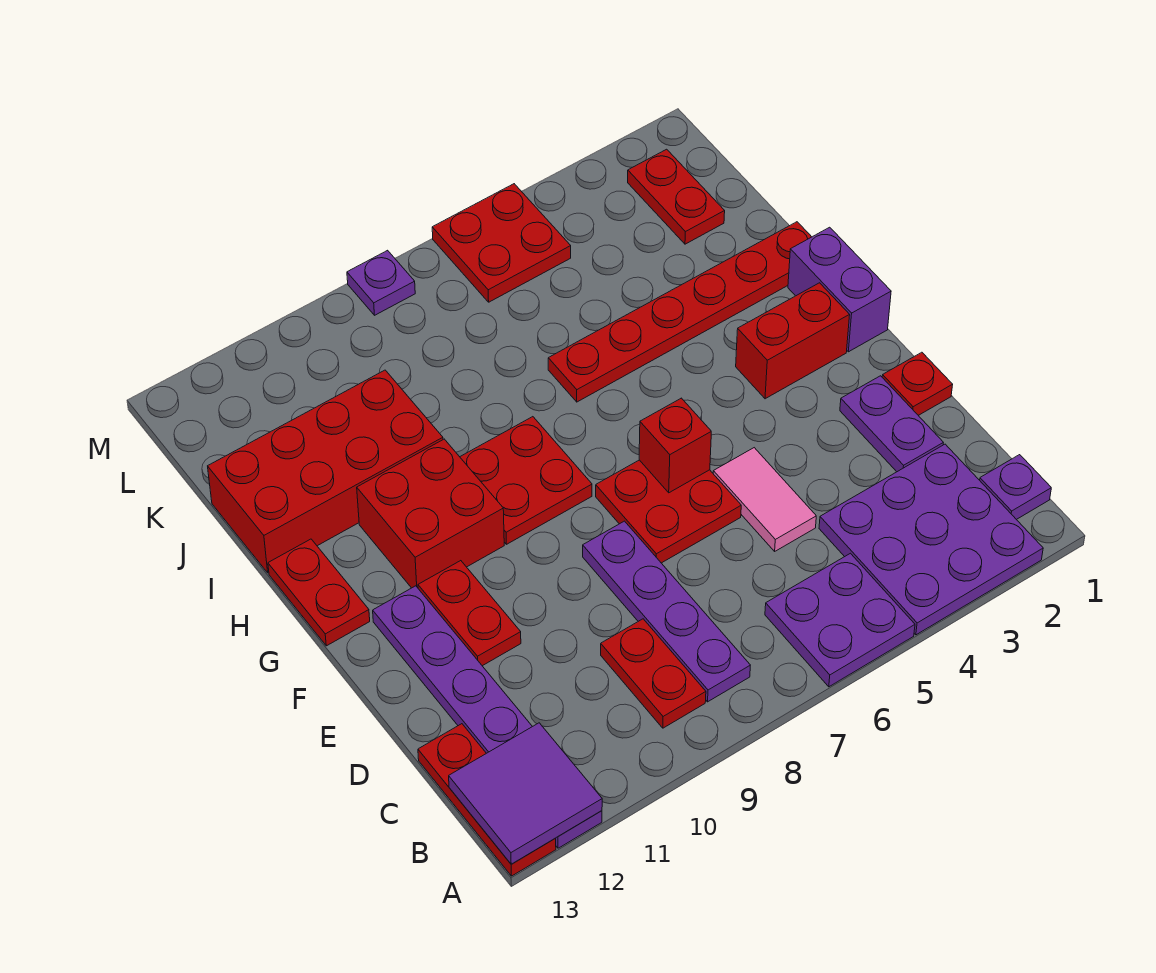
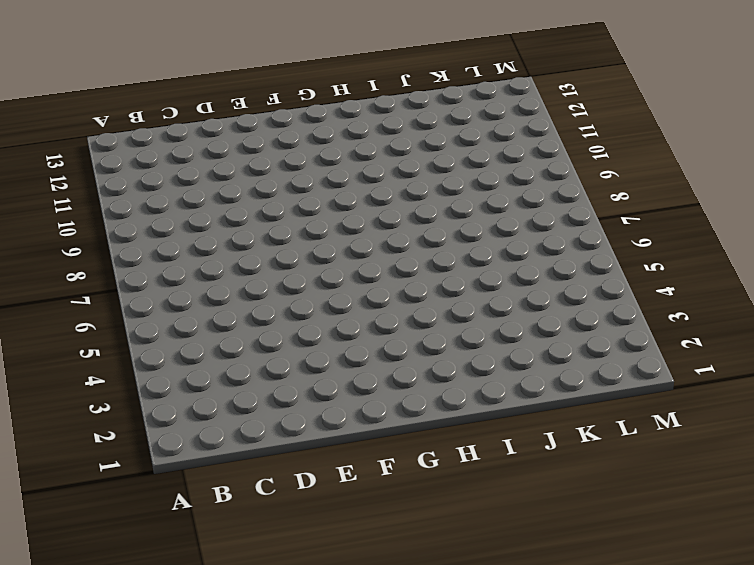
none -> purple 3x3 plate [819,444,1043,635]
none -> purple 2x2 plate [765,553,915,687]
none -> purple 1x6 plate [373,586,602,848]

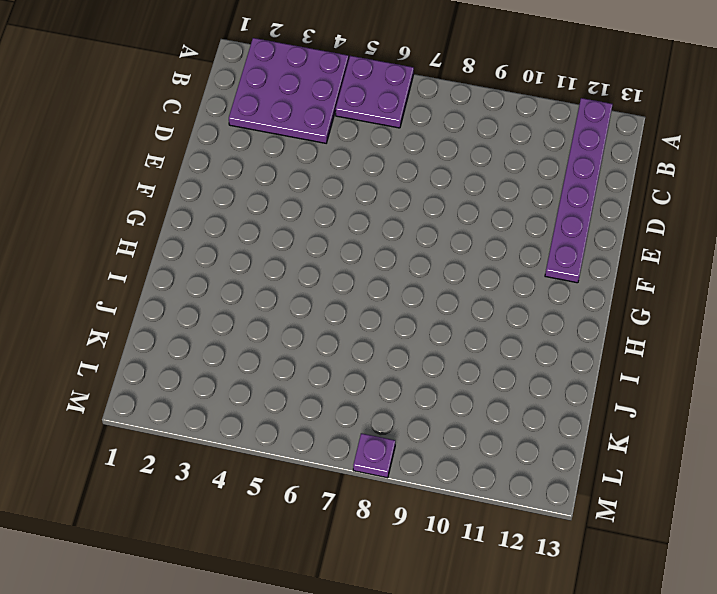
none -> red 1x3 plate [418,724,556,876]
none -> purple 1x1 plate [980,455,1051,520]
none -> purple 1x4 plate [583,521,750,702]

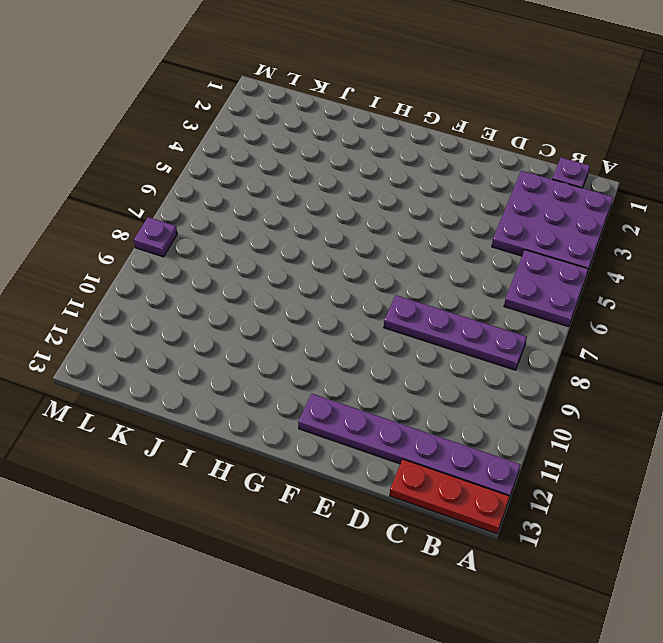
none -> red 1x2 plate [601,619,706,728]
none -> purple 1x2 plate [840,376,943,472]
none -> pink 1x2 tile [713,448,816,551]

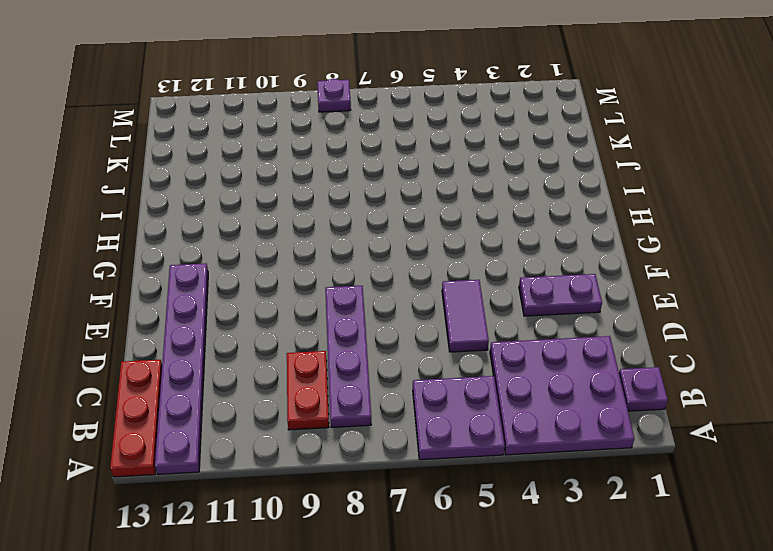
purple 1x2 tile [442,280,489,352] -> pink 1x2 tile [713,448,816,551]
purple 1x2 plate [519,274,602,316] -> purple 1x2 plate turned to [840,376,943,472]
none -> red 1x1 plate [882,352,953,415]
none -> red 2x2 plate [596,460,741,563]
none -> red 1x2 plate [418,561,521,666]

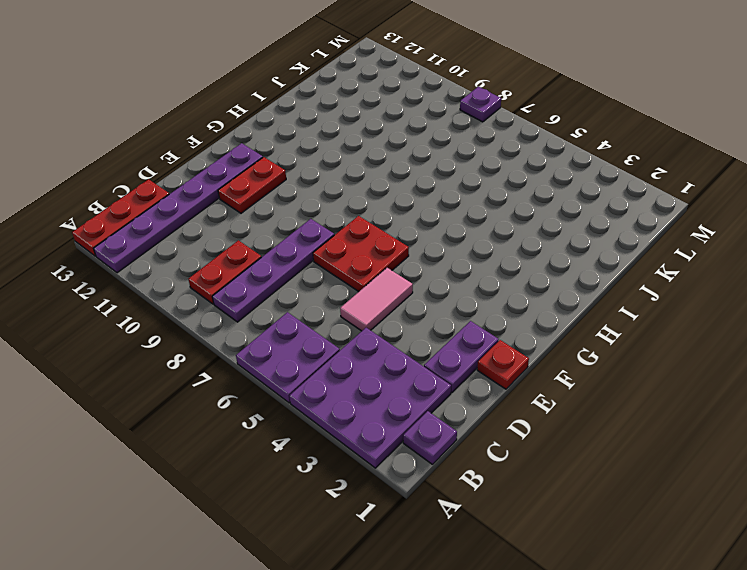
none -> purple 1x2 brick [788,227,891,352]
none -> red 1x2 brick [736,283,850,399]
none -> red 2x2 plate [460,417,592,544]

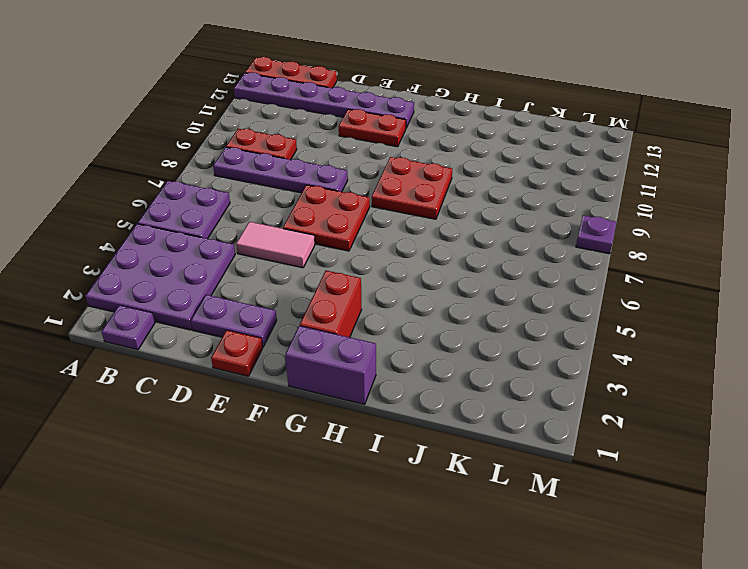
none -> red 2x2 brick [357,439,504,588]
none -> red 1x2 plate [268,539,370,646]
none -> red 1x6 plate [548,222,811,402]

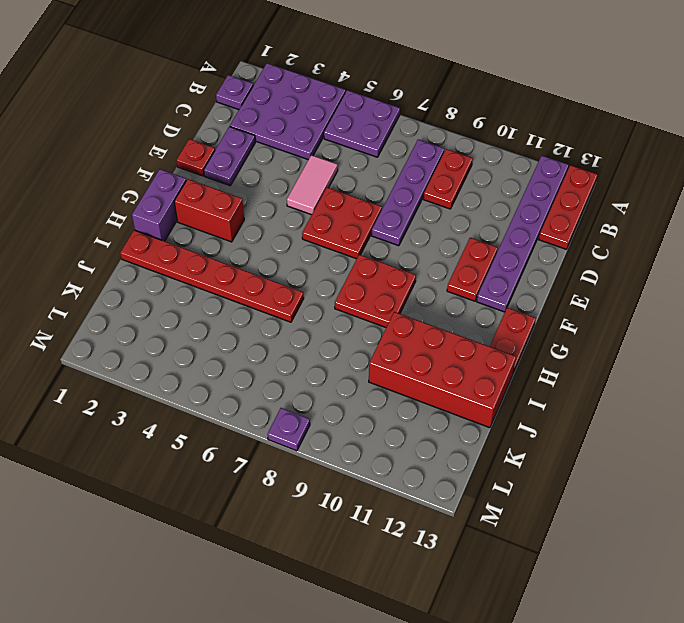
none -> red 2x2 brick [357,439,504,588]
none -> red 1x2 plate [628,149,725,244]
none -> red 2x2 plate [432,184,571,302]

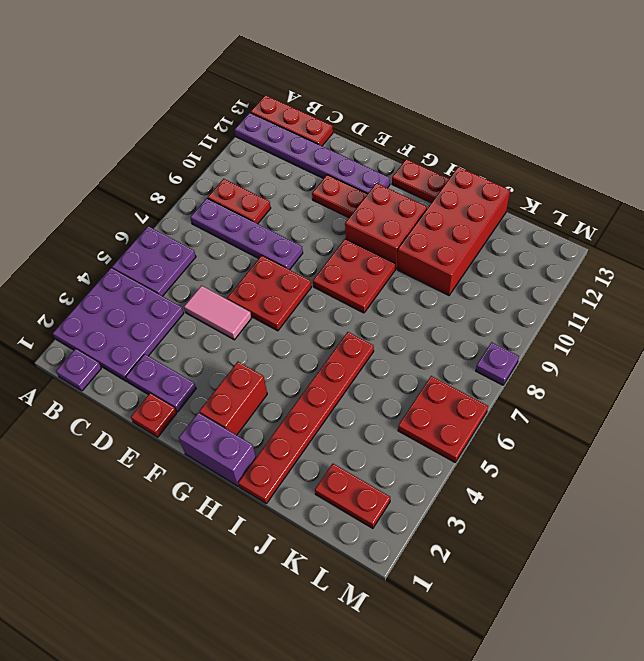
none -> purple 2x2 tile [449,723,602,864]
none -> red 1x1 brick [639,398,711,493]

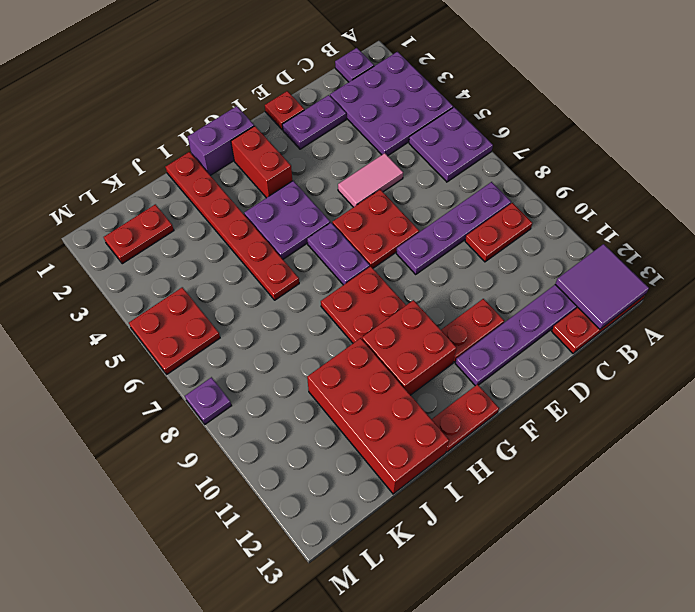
purple 2x2 plate [244,181,330,259] -> none
purple 1x2 plate [307,223,370,285] -> none
none -> red 1x1 brick [639,398,711,493]

